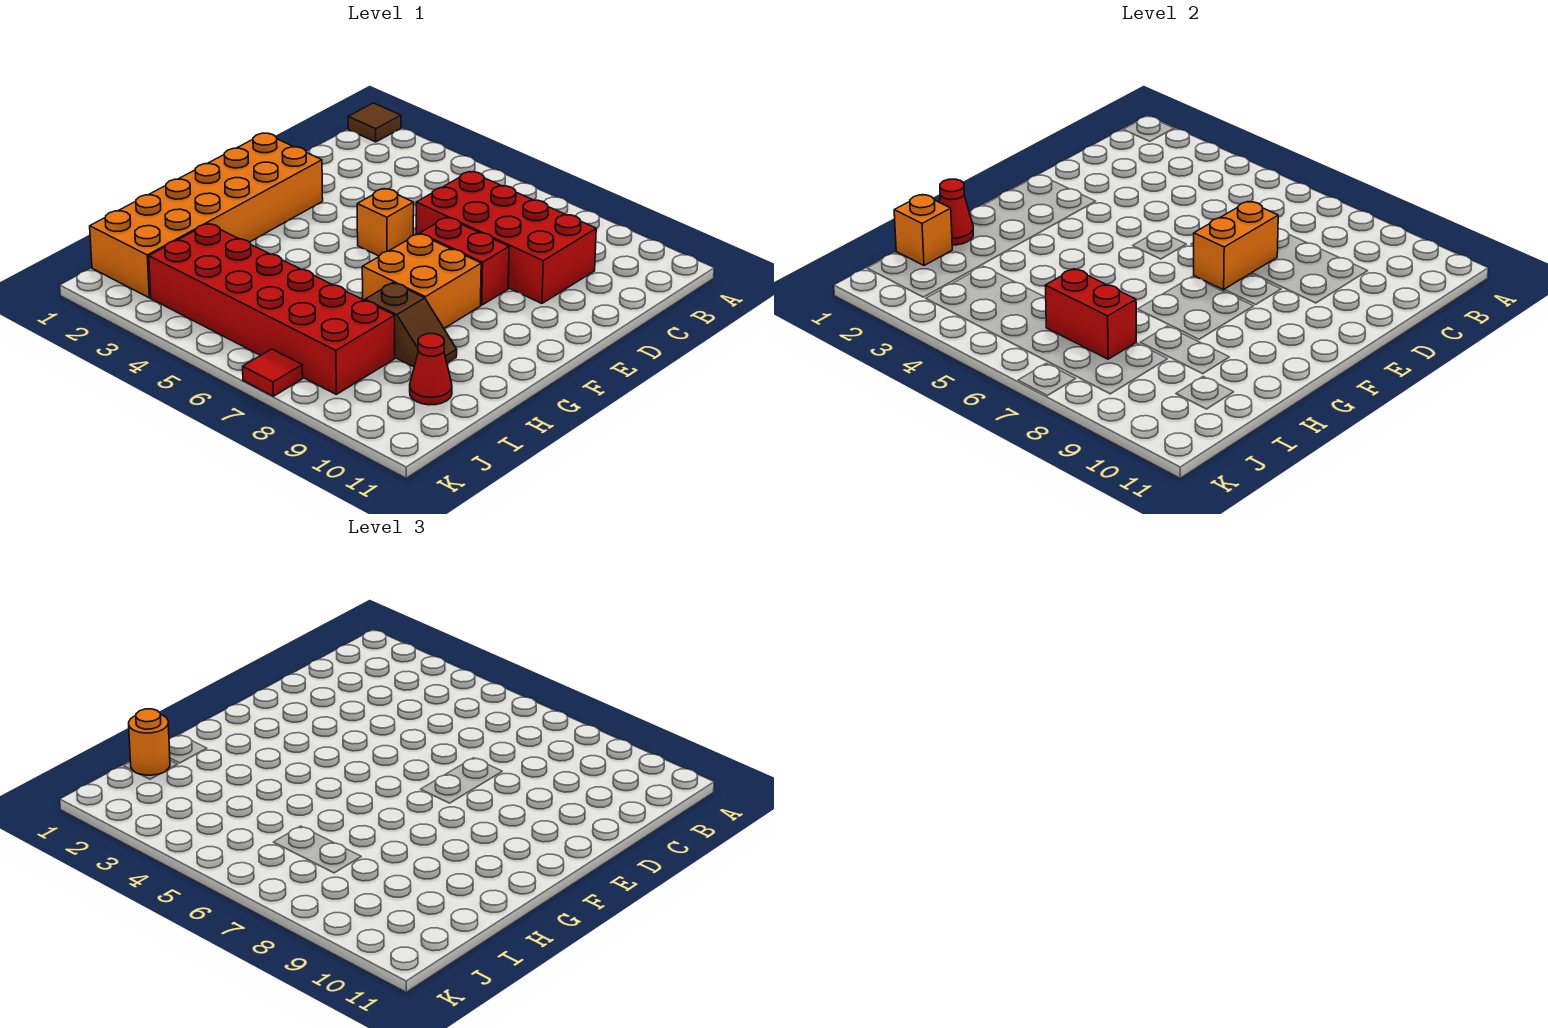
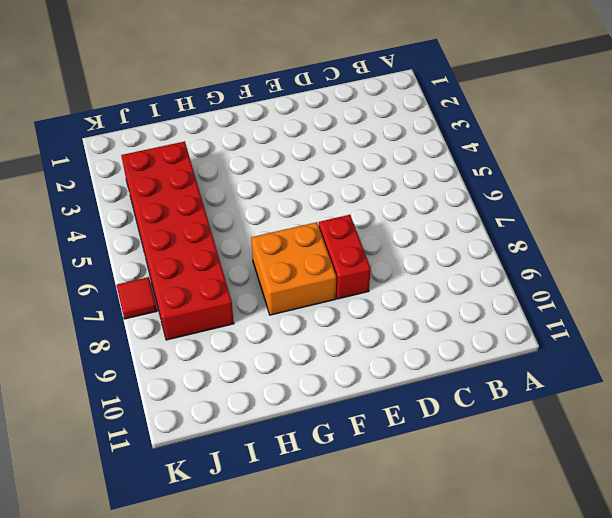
none -> brown 1x1 tile [348,103,401,142]
none -> red 2x4 brick [416,172,596,303]
none -> orange 2x6 brick [90,133,323,298]

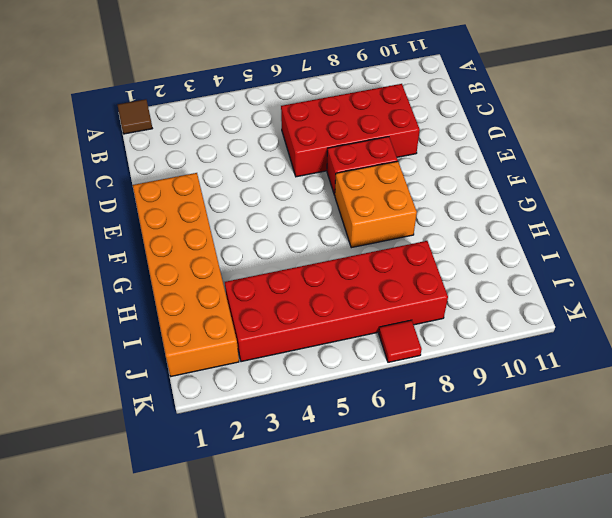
none -> orange 1x1 brick [357,189,414,256]
none -> brown 1x2 slope [365,283,457,367]
none -> red 1x1 cone [410,334,452,405]

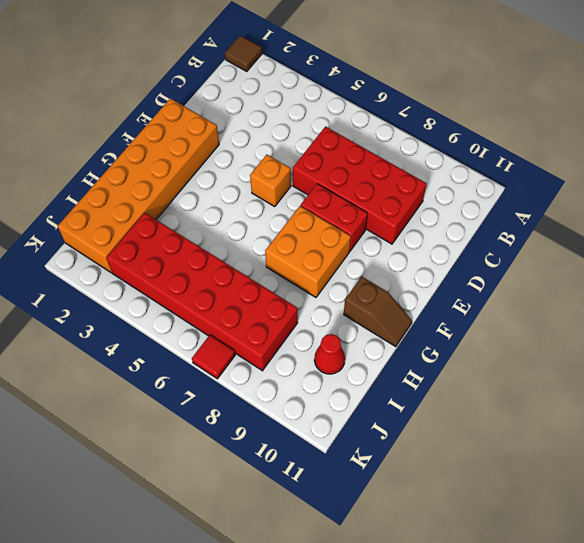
brown 1x2 slope [344,277,412,347] -> brown 1x2 slope moved to [365,283,457,367]
none -> orange 1x2 brick [1194,202,1278,290]
none -> red 1x1 cone [939,179,973,245]
none -> orange 1x1 brick [894,195,952,265]

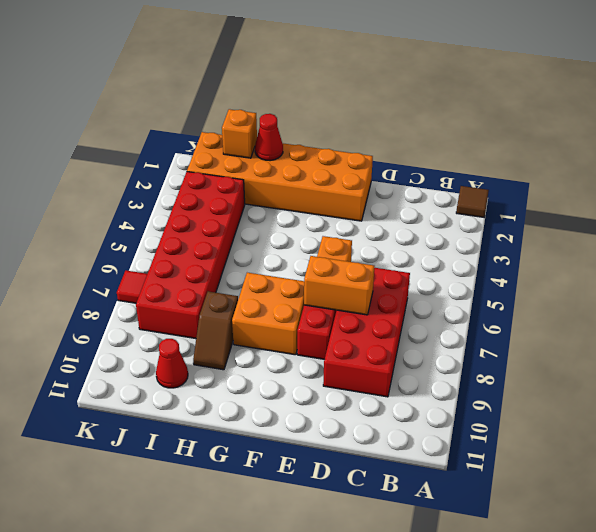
none -> red 1x2 brick [1045,269,1136,359]
none -> orange 1x1 round brick [129,709,170,775]

